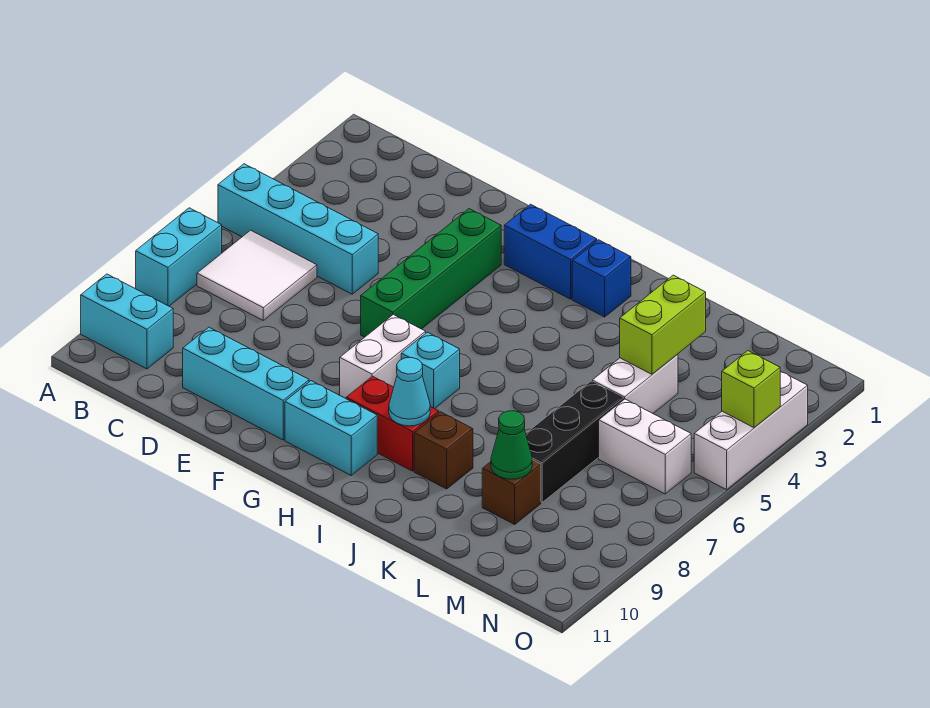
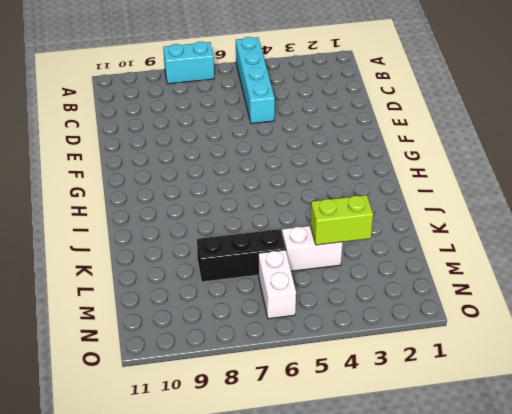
none -> cyan 1x2 brick [81,274,173,369]
none -> white 2x2 tile [197,230,317,320]
none -> cyan 1x3 brick [183,327,309,440]

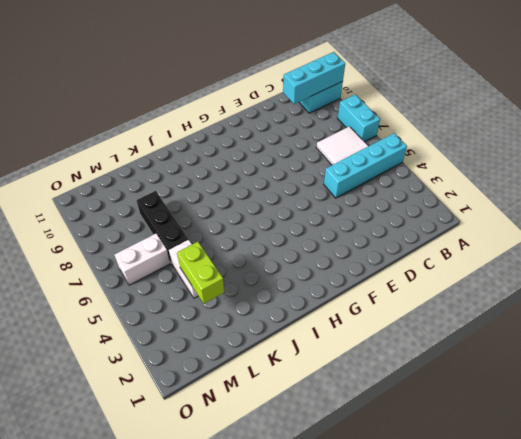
cyan 1x3 brick [283,52,345,104] -> cyan 1x3 brick moved to [183,327,309,440]
none -> green 1x4 brick [361,209,501,337]
none -> blue 1x2 brick [504,204,597,299]
none -> white 1x2 brick [340,314,426,398]

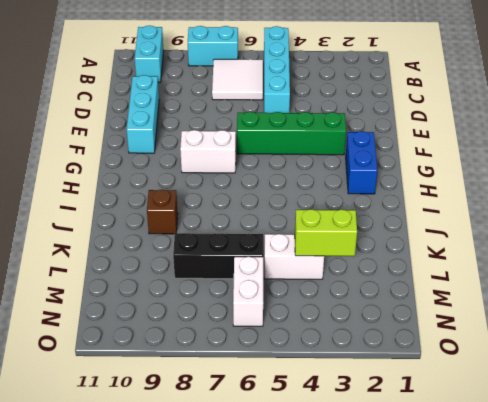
none -> cyan 1x2 brick [285,381,377,475]
none -> cyan 1x1 brick [401,332,460,409]
none -> red 1x2 brick [346,376,439,471]

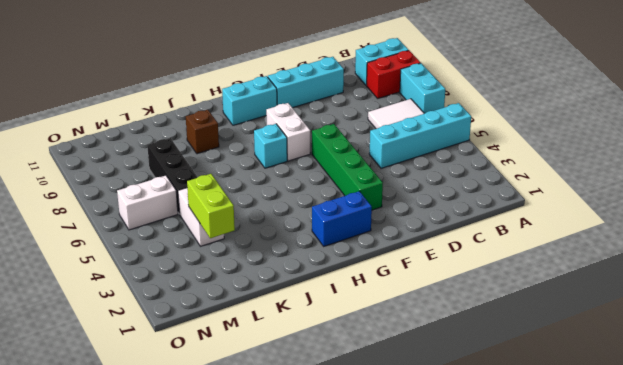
red 1x2 brick [367,51,420,98] -> red 1x2 brick moved to [346,376,439,471]
none -> blue 1x1 brick [572,240,631,317]
none -> brown 1x1 brick [482,460,541,524]
none -> white 1x3 brick [694,371,808,490]

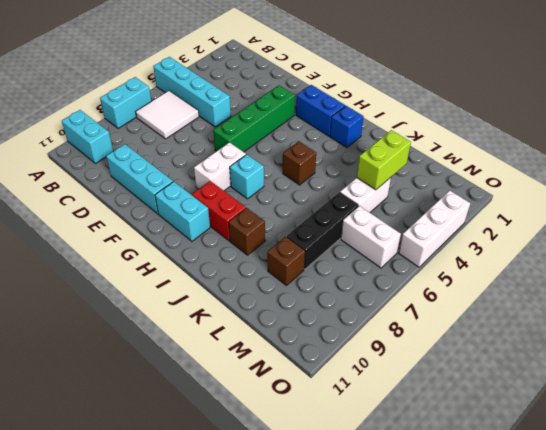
brown 1x1 brick [283,141,316,185] -> none
none -> cyan 1x1 cone [389,358,430,426]
none -> green 1x1 cone [491,411,532,479]
none -> lime 1x1 brick [722,351,780,428]

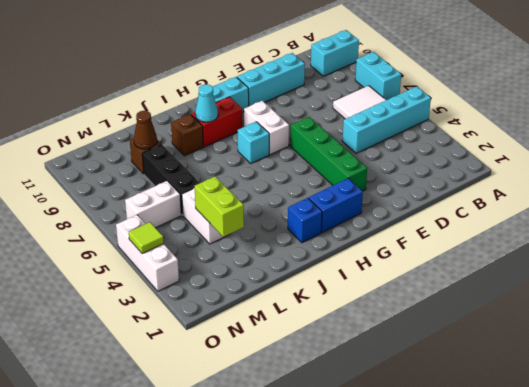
brown 1x1 cone [134,111,157,149] -> green 1x1 cone [491,411,532,479]
lime 1x1 tile [129,222,164,254] -> lime 1x1 brick [722,351,780,428]

